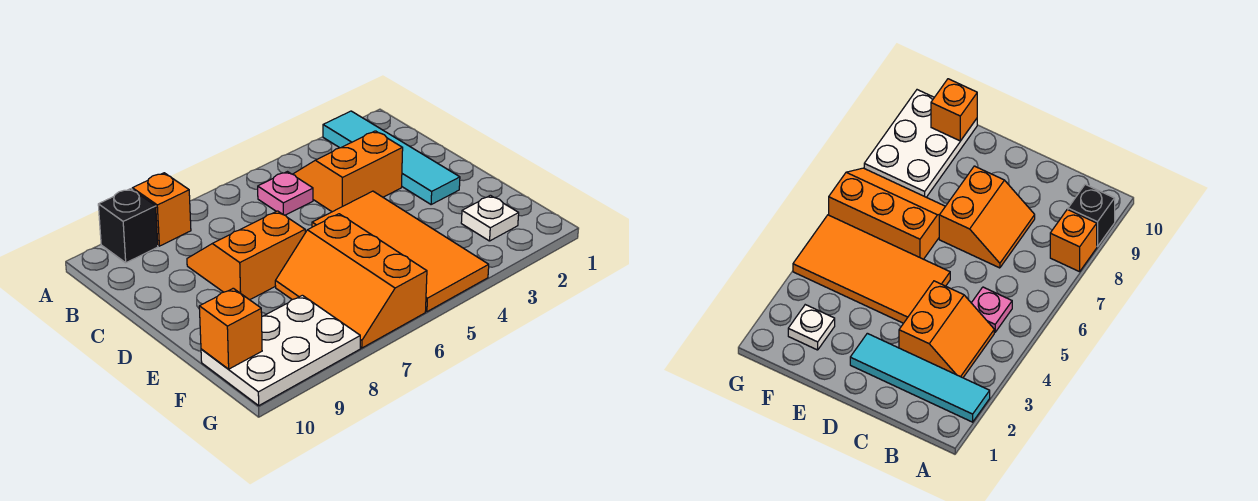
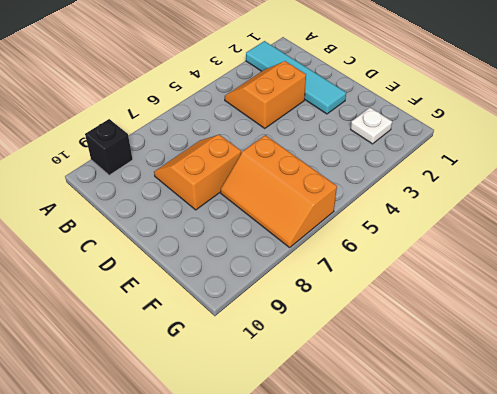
none -> orange 1x1 brick [132,173,191,246]
none -> pink 1x1 plate [258,172,313,215]

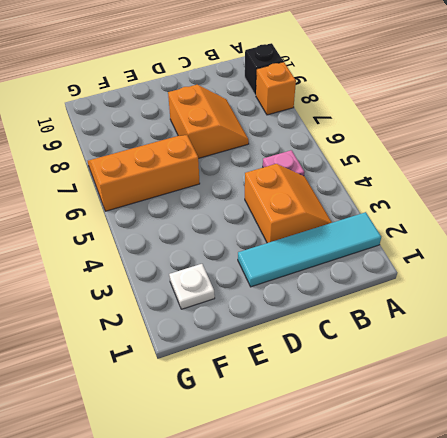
none -> orange 2x4 tile [312,191,489,312]
none -> white 2x3 plate [201,295,360,405]

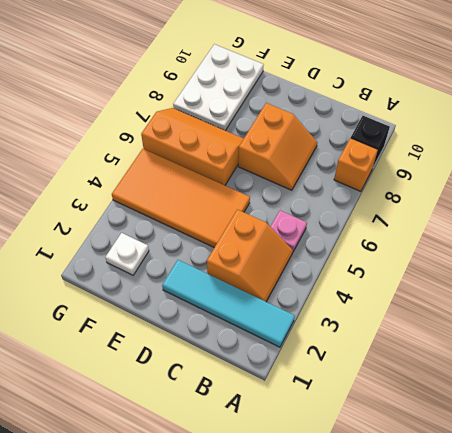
none -> orange 1x1 brick [199,288,262,369]

